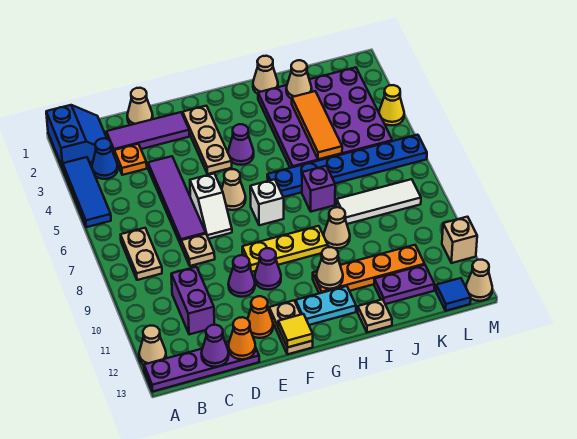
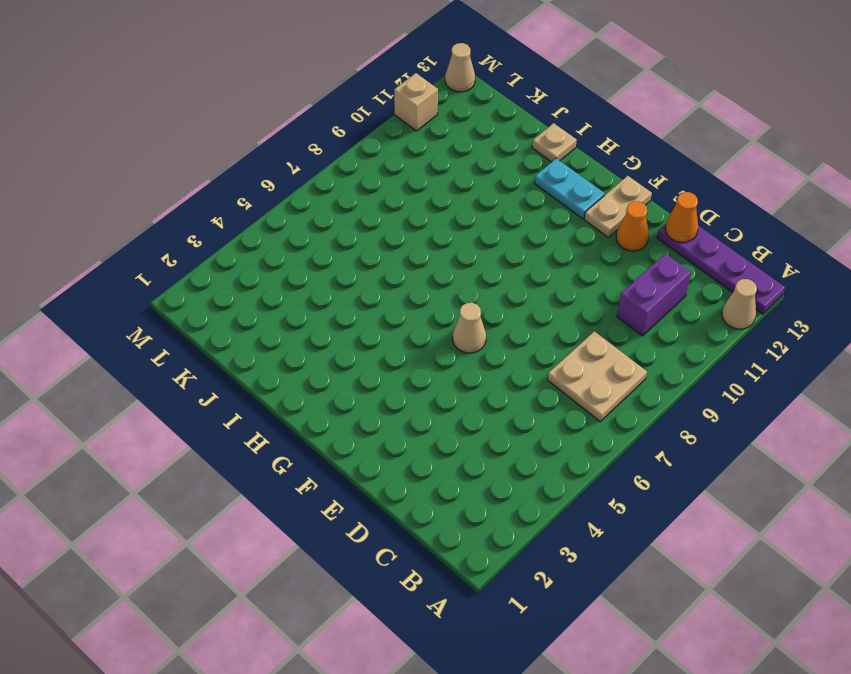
tan 2x2 plate [548,331,647,422] -> tan 1x2 plate [121,228,162,280]
none -> blue 2x2 slope [46,105,107,168]
none -> blue 1x3 tile [63,157,111,227]
none -> blue 1x1 cone [92,138,118,179]
none -> purple 1x3 tile [106,112,189,156]

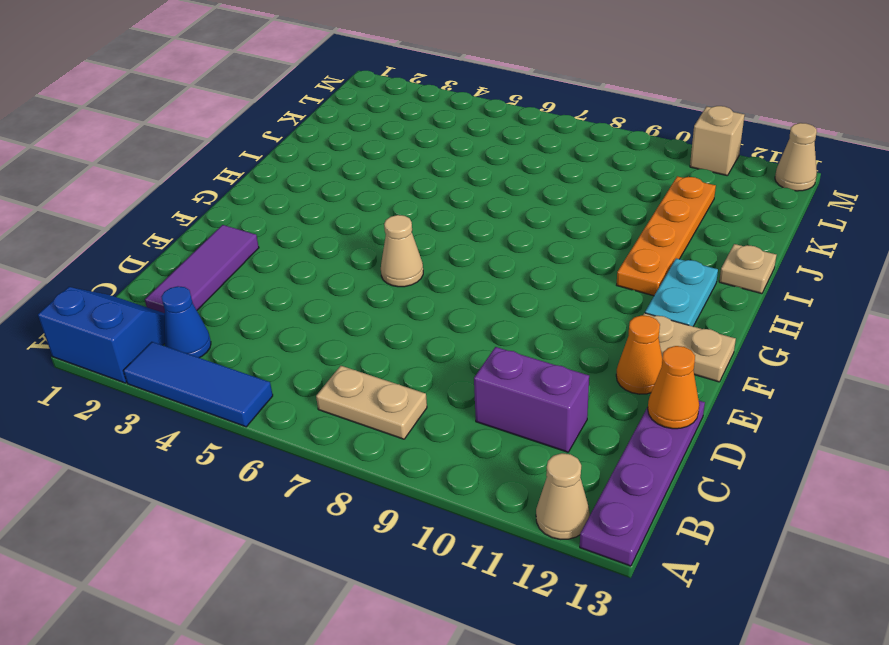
none -> orange 1x1 plate [114,144,147,175]
none -> tan 1x1 cone [127,88,153,125]
none -> purple 1x4 tile [148,156,206,245]
none -> tan 1x1 plate [181,234,215,266]

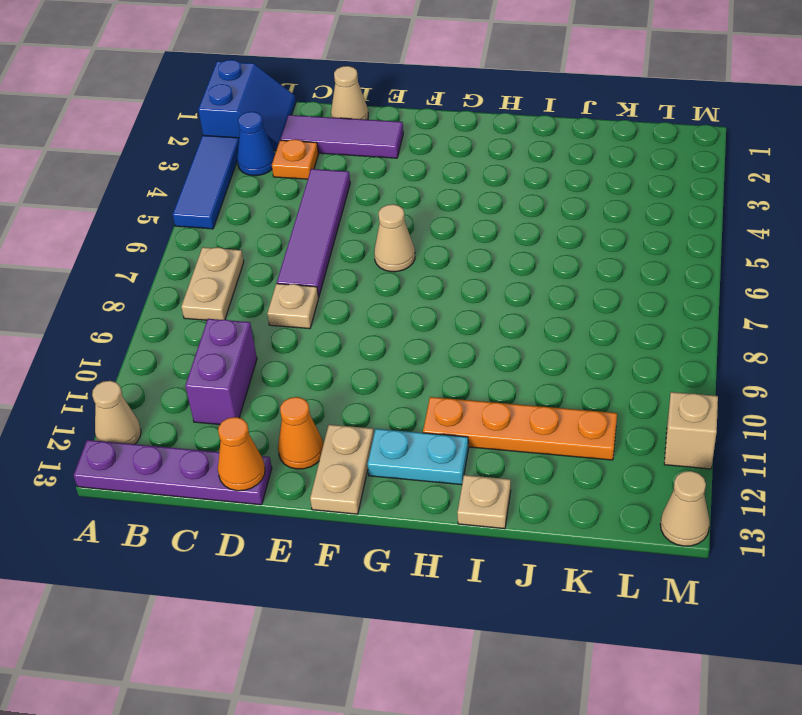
none -> white 1x2 slope [190,174,232,239]
none -> purple 1x1 cone [228,255,255,297]
none -> tan 1x3 plate [183,106,232,174]
none -> yellow 1x3 plate [242,226,328,272]

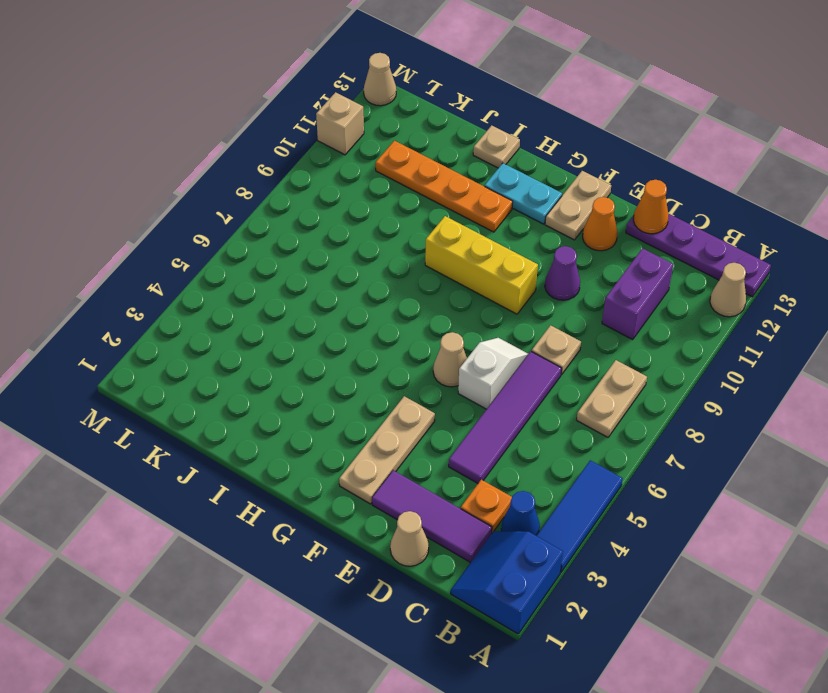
yellow 1x3 brick [425,216,538,314] -> yellow 1x3 plate [242,226,328,272]
none -> purple 1x1 cone [255,248,281,290]
none -> purple 1x1 cone [228,124,254,165]
none -> white 1x1 brick [250,179,284,225]
none -> blue 1x6 plate [267,135,427,197]

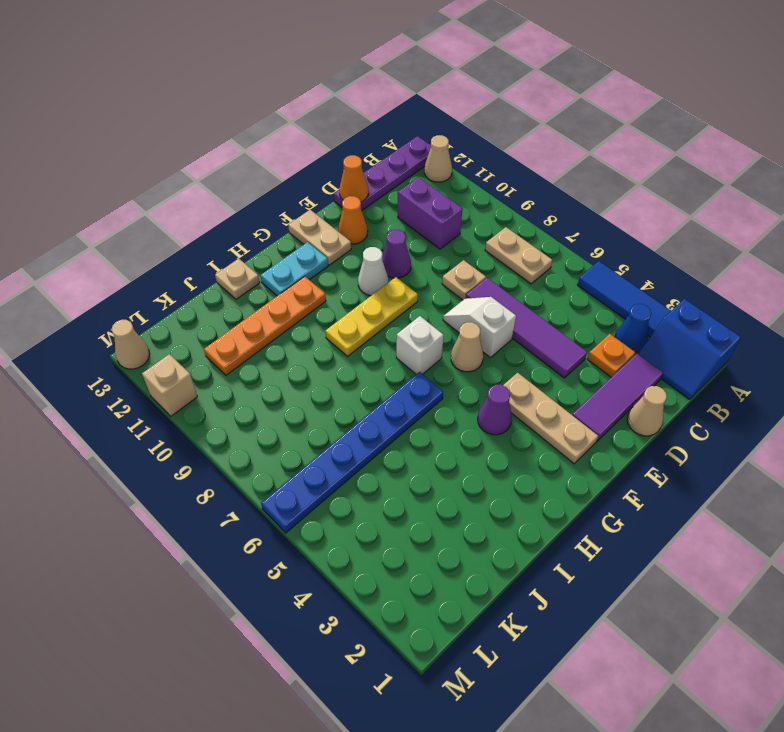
white 1x1 cone [358,247,388,295] -> purple 1x1 cone [255,248,281,290]
none -> tan 1x1 cone [253,56,278,94]
none -> purple 4x4 plate [258,67,392,168]
none -> purple 1x1 brick [302,166,335,212]
none -> tan 1x1 cone [324,207,350,248]

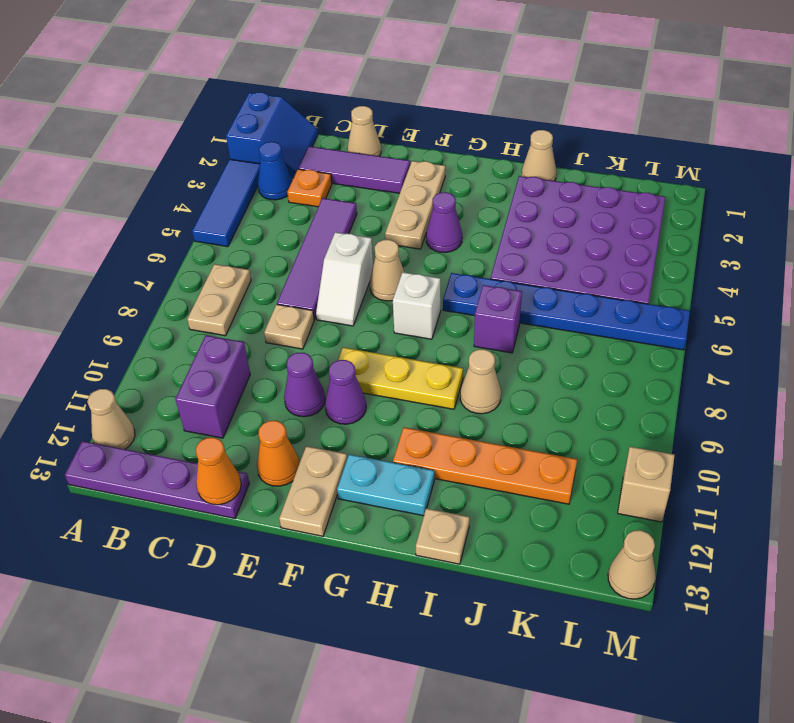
none -> white 1x3 tile [337,179,421,224]
none -> purple 1x2 plate [374,265,435,304]
none -> blue 1x1 tile [436,278,471,311]
none -> yellow 1x1 cone [379,85,404,125]

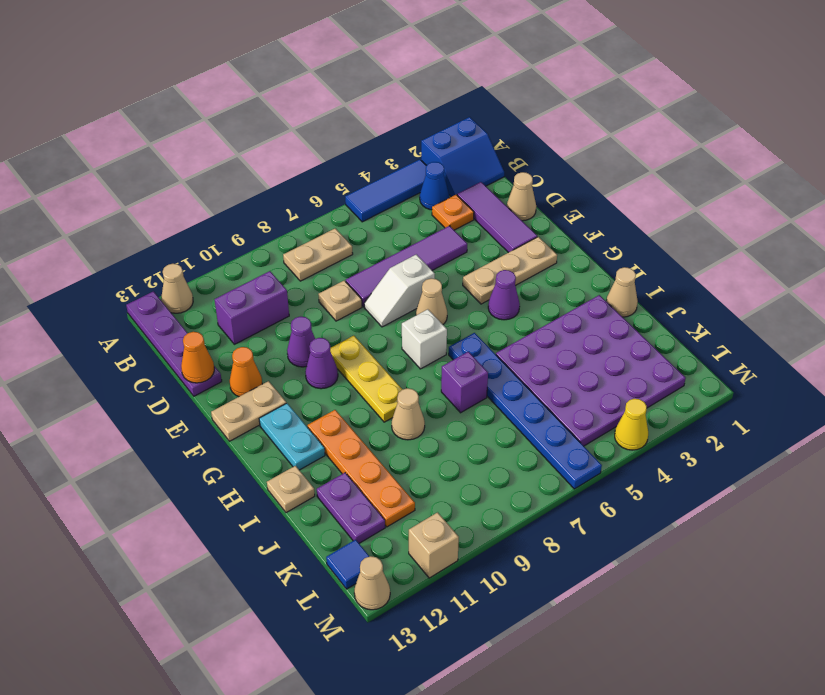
none -> white 1x3 tile [337,179,421,224]
none -> purple 1x1 cone [202,325,229,367]
none -> yellow 1x1 tile [278,314,313,347]
none -> tan 1x1 cone [316,247,343,289]

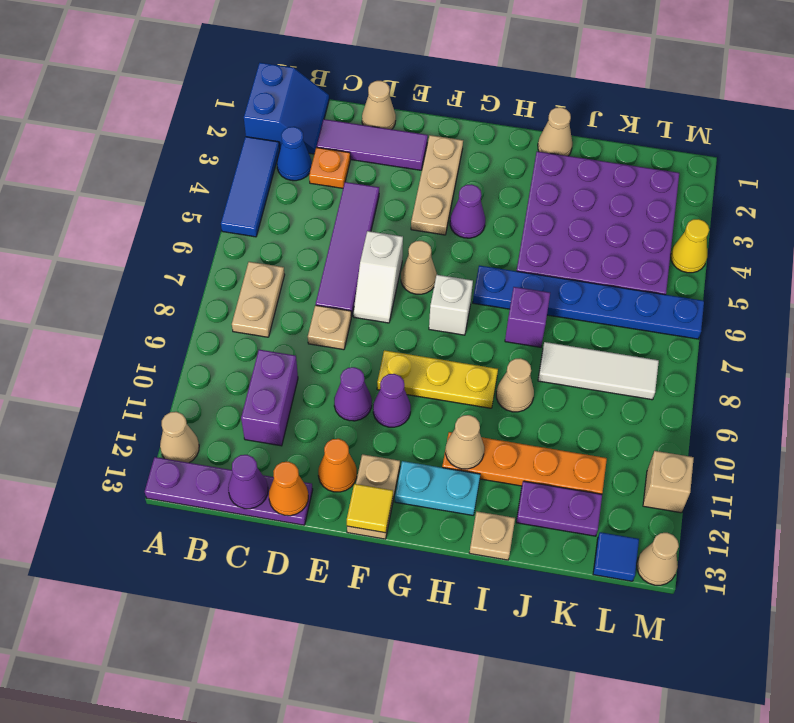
none -> tan 1x1 cone [286,60,312,99]
none -> orange 1x3 tile [292,91,342,159]

